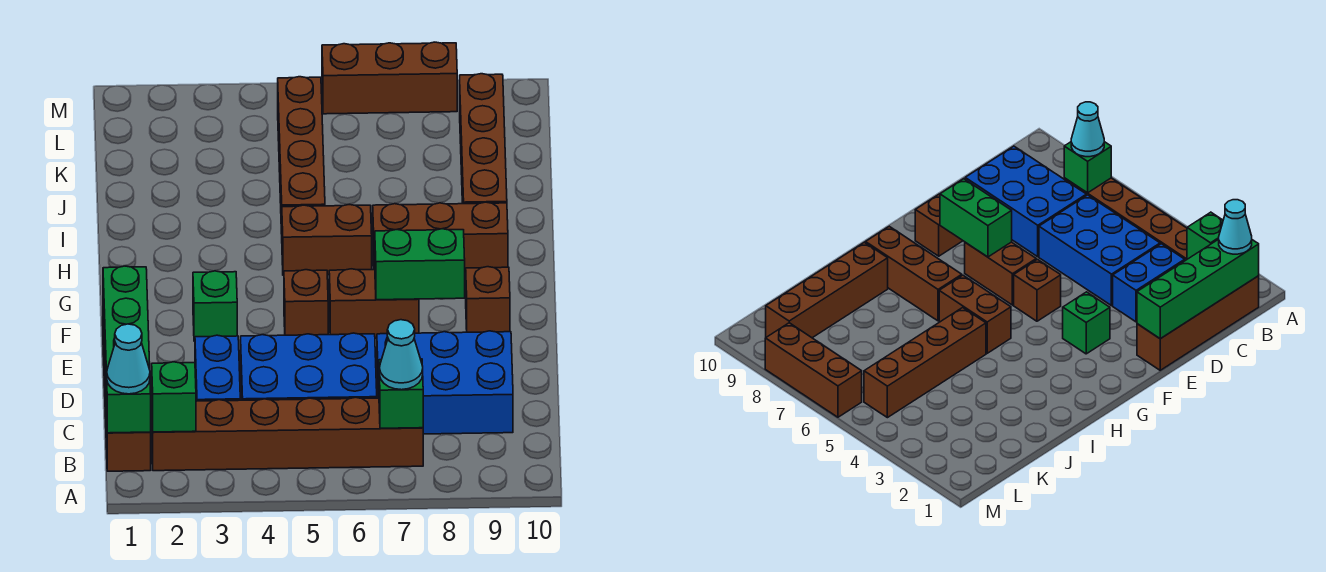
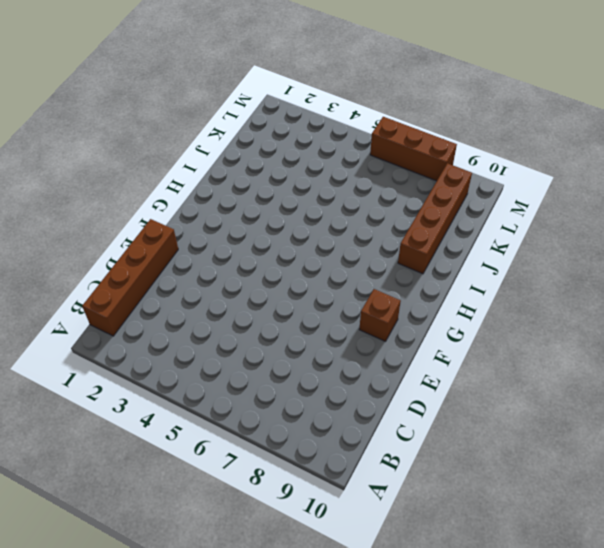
none -> brown 1x6 brick [152,397,423,471]
none -> blue 1x2 brick [195,335,240,401]
none -> blue 2x3 brick [241,333,377,400]

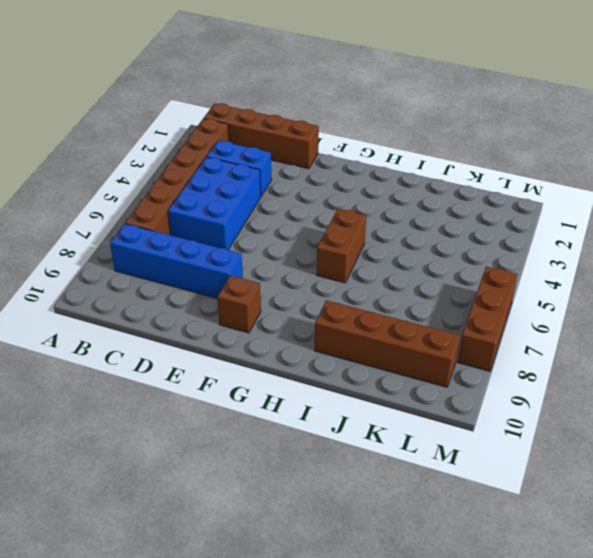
blue 1x4 brick [110,224,243,298] -> blue 2x3 brick [377,331,513,434]
none -> green 1x1 brick [193,271,237,341]
none -> brown 1x1 brick [284,270,328,335]
none -> brown 1x2 brick [329,269,419,338]

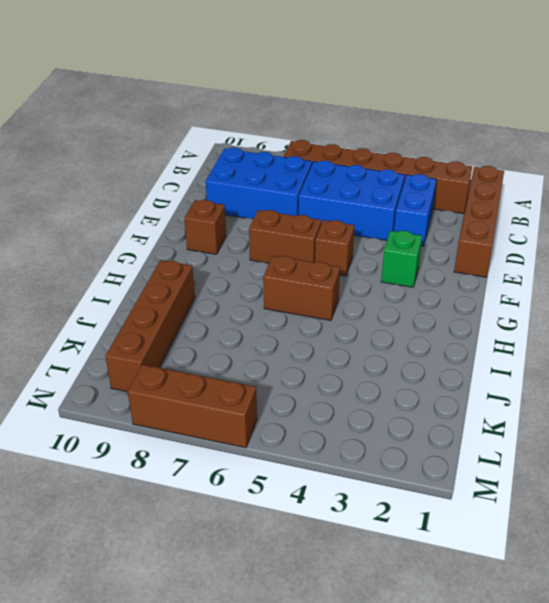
none -> brown 1x3 brick [373,202,508,273]
none -> brown 1x4 brick [278,77,325,234]
none -> green 1x4 brick [103,266,151,433]

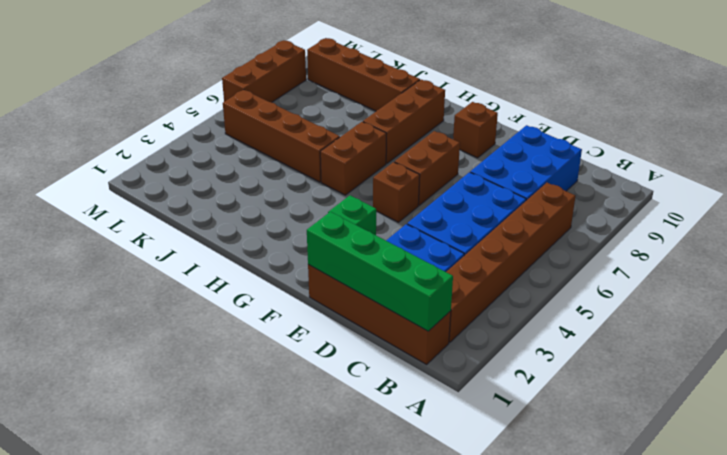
none -> green 1x1 brick [152,362,196,432]
none -> green 1x1 brick [379,359,423,428]
none -> green 1x2 brick [375,229,465,300]

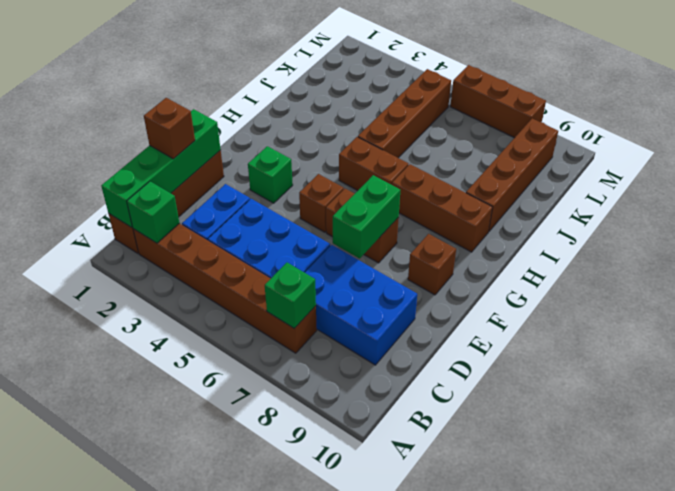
brown 1x1 brick [144,98,195,159] -> none
green 1x2 brick [333,175,400,258] -> green 1x2 brick turned to [375,229,465,300]
none -> cyan 1x1 cone [107,324,150,394]
none -> cyan 1x1 cone [379,320,423,390]

